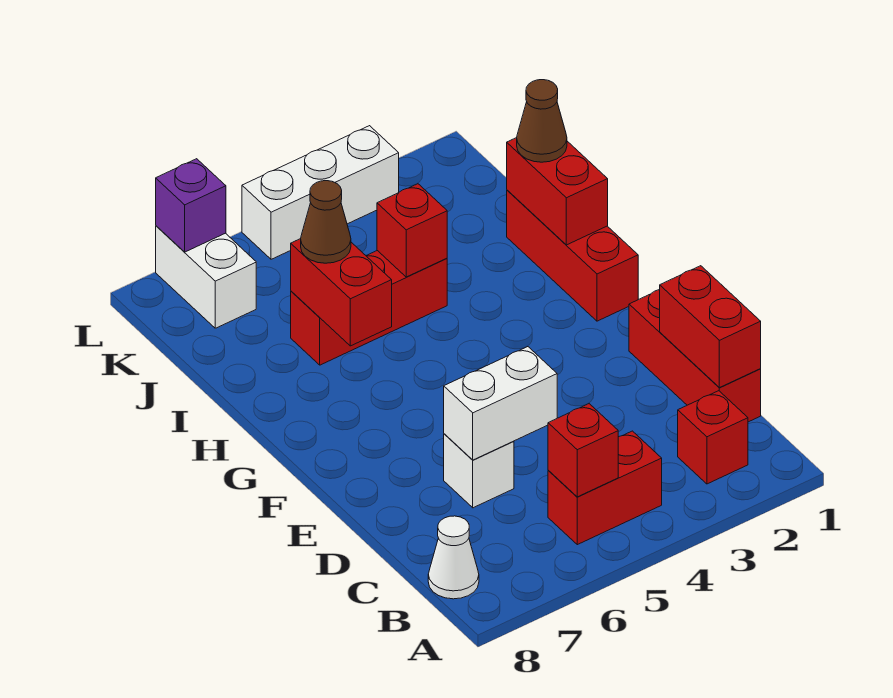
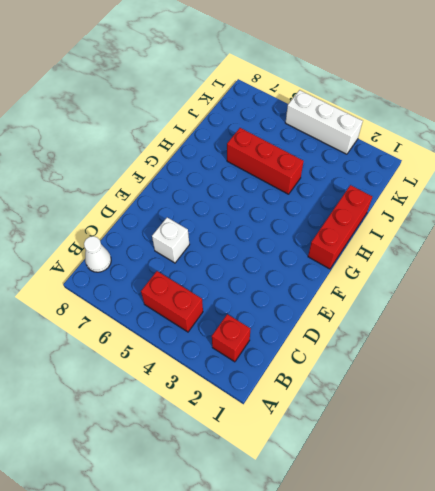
none -> red 1x3 brick [629,290,761,422]
none -> white 1x2 brick [156,226,256,328]
none -> red 1x1 brick [548,404,618,497]

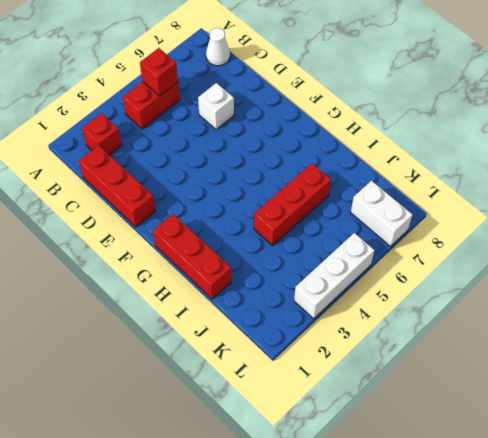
none -> red 1x2 brick [660,266,761,388]
none -> white 1x2 brick [444,347,557,460]
none -> red 1x2 brick [507,138,608,245]

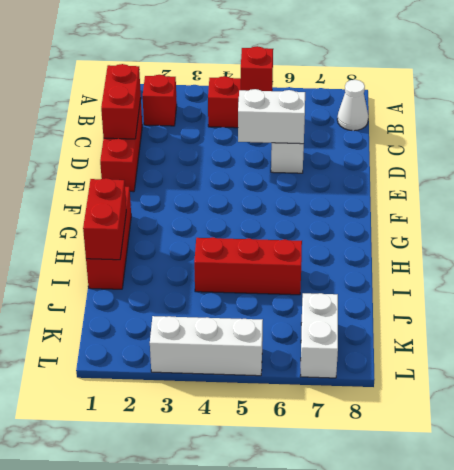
none -> red 1x2 brick [291,239,392,346]
none -> red 1x1 brick [377,184,447,277]
none -> purple 1x1 brick [156,159,226,252]

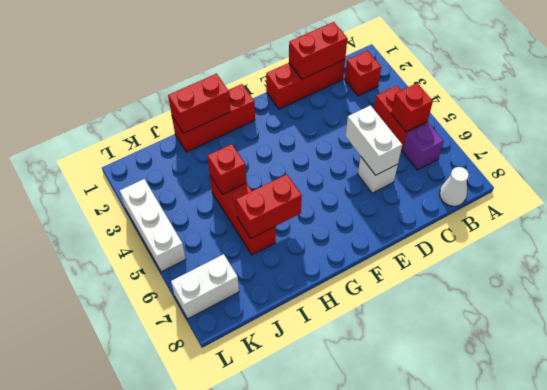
purple 1x1 brick [403,123,444,170] -> purple 1x1 brick moved to [156,159,226,252]
none -> brown 1x1 cone [517,80,567,162]
none -> brown 1x1 cone [301,181,351,263]

